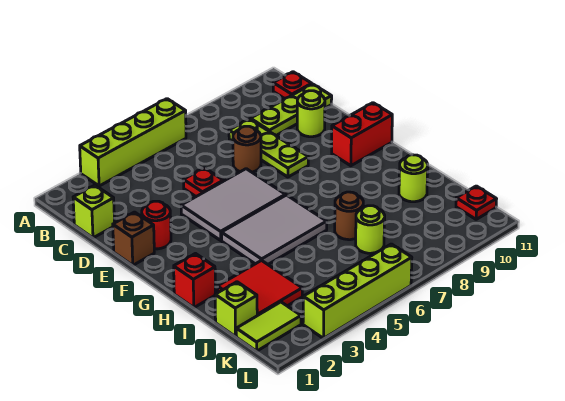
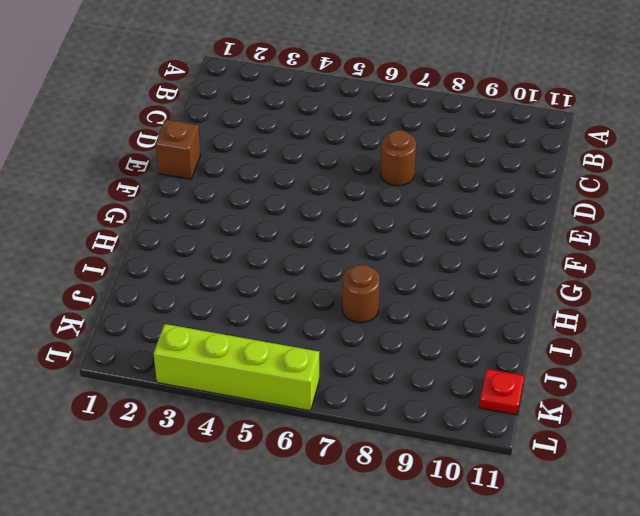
none -> lime 1x4 brick [80,99,186,186]
none -> red 1x1 plate [273,72,312,99]
none -> lime 1x1 brick [73,185,115,238]

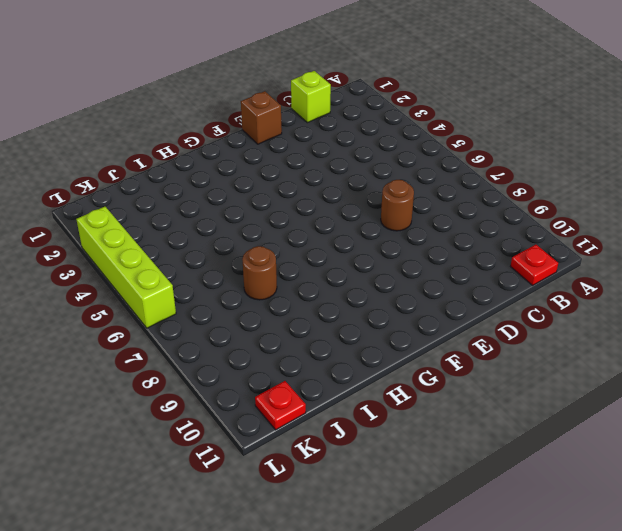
none -> lime 1x4 brick [80,99,186,186]
none -> lime 1x3 plate [229,119,308,177]
none -> lime 1x3 plate [251,84,332,135]

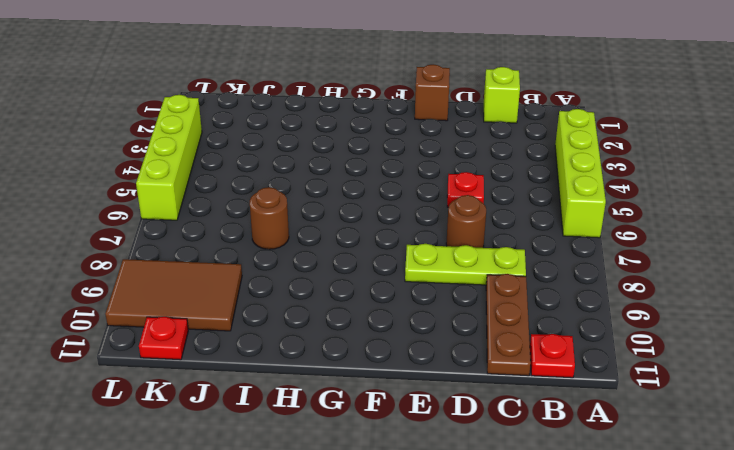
brown 1x3 plate [486,274,531,376] -> lime 1x3 plate [251,84,332,135]
brown 2x3 tile [105,259,242,331] -> none
none -> lime 1x1 round brick [297,91,325,137]
none -> red 1x1 round brick [142,201,171,249]
none -> grey 2x3 tile [181,169,286,240]

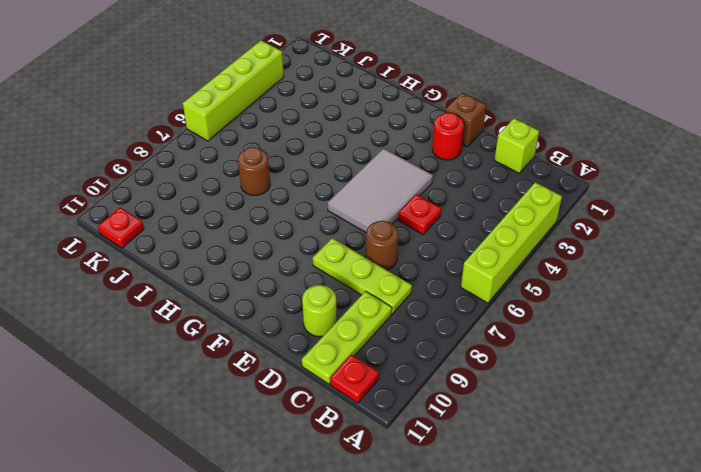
none -> red 1x2 brick [332,103,392,166]
none -> grey 2x3 tile [222,195,327,264]
none -> red 1x1 brick [174,254,216,308]

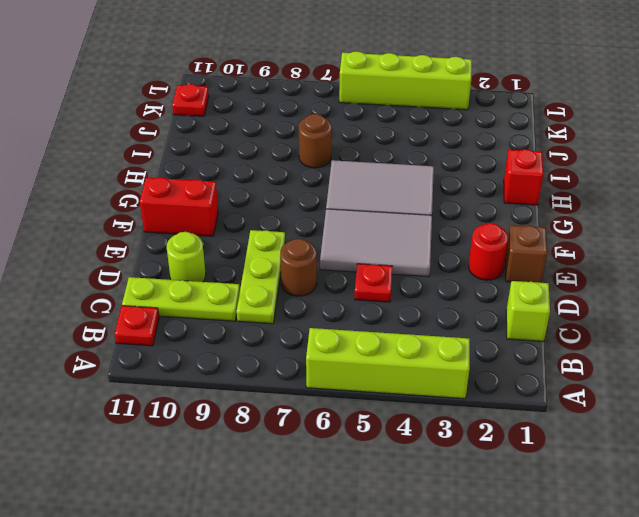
none -> red 2x2 tile [217,260,302,316]
none -> lime 1x1 round brick [399,155,428,202]
none -> lime 1x1 brick [215,282,257,337]

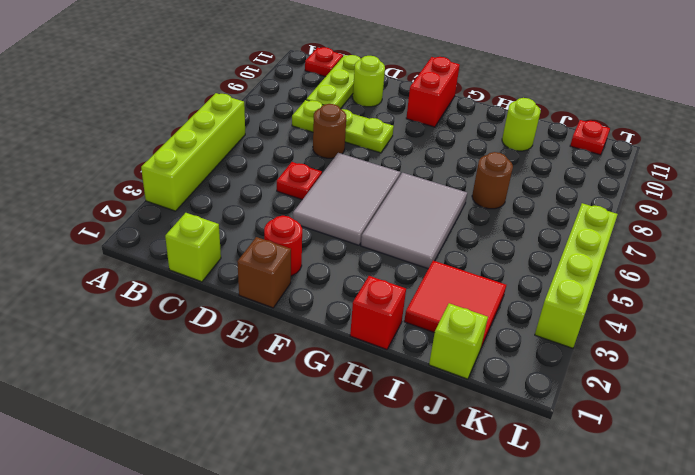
none -> lime 1x1 round brick [356,206,385,253]
none -> lime 1x2 tile [236,302,301,351]

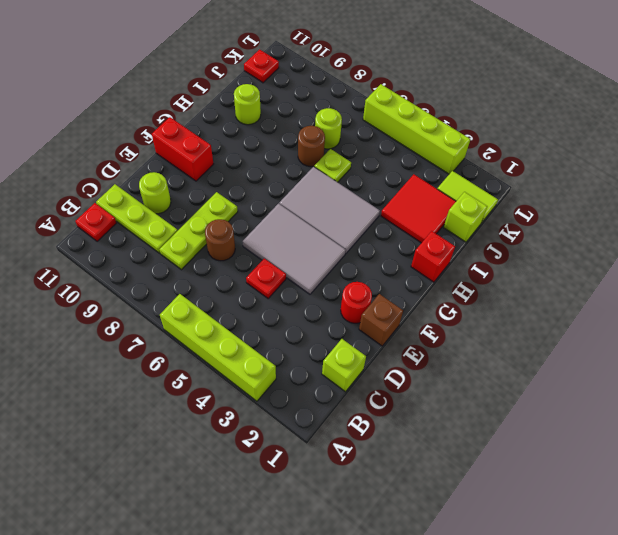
lime 1x1 plate [314,149,351,182] -> none

